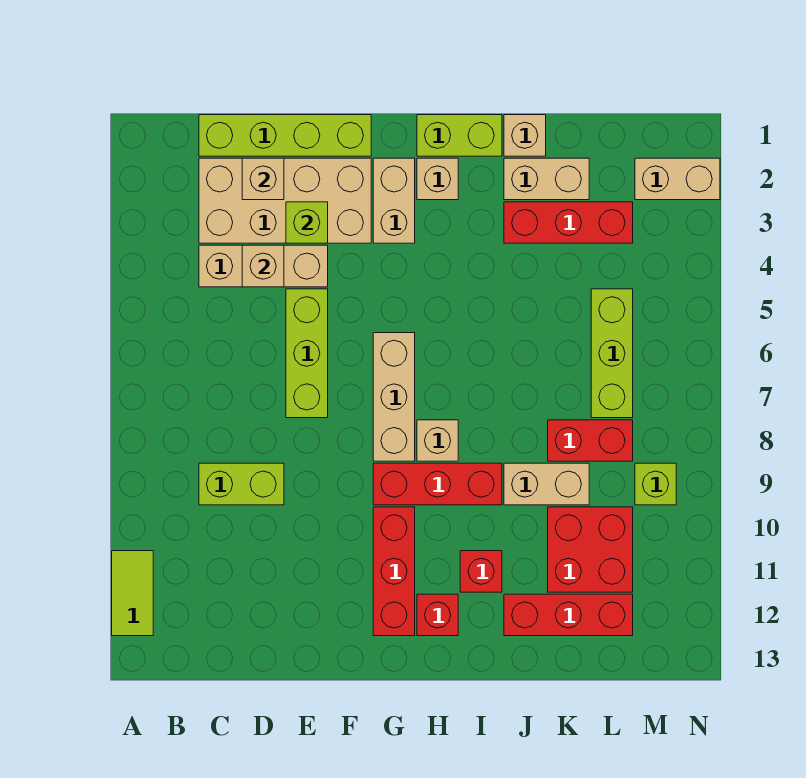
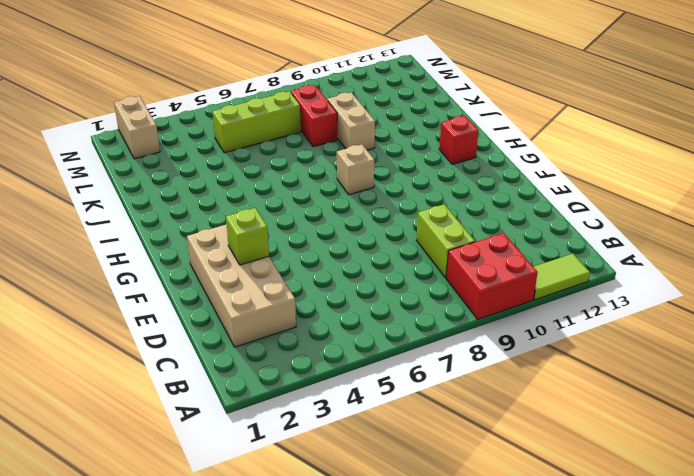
red 2x2 brick [446,233,538,319] -> red 2x2 brick moved to [548,507,633,592]
none -> lime 1x4 brick [199,115,371,156]
none -> tan 1x3 brick [199,245,328,287]
none -> lime 1x3 brick [286,289,328,418]

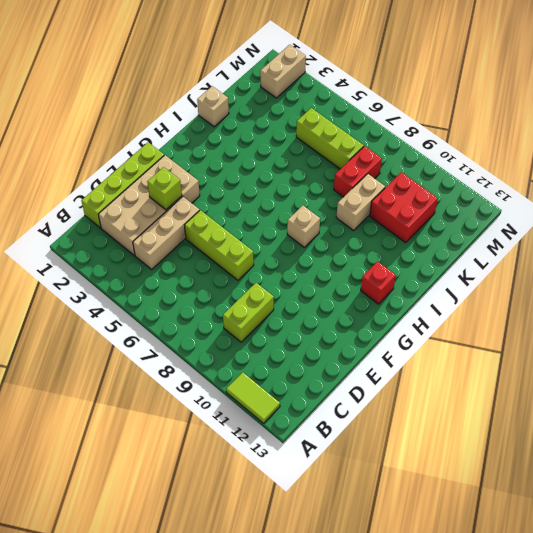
none -> tan 1x2 brick [373,158,415,243]
none -> tan 1x3 brick [373,333,415,461]
none -> red 1x3 brick [373,463,502,505]

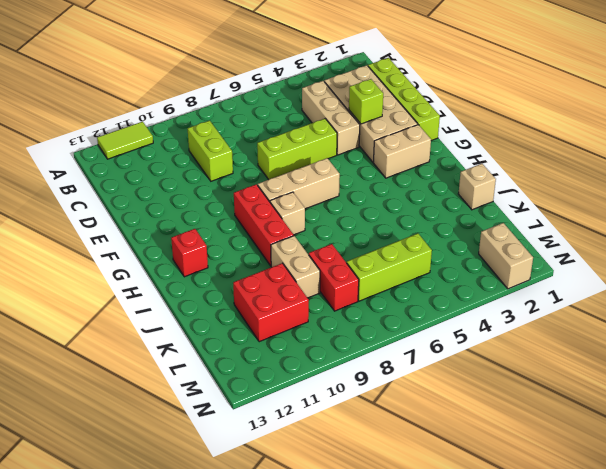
none -> red 1x3 brick [373,507,415,636]
none -> lime 1x2 brick [417,115,502,156]
none -> tan 1x1 brick [417,158,458,200]

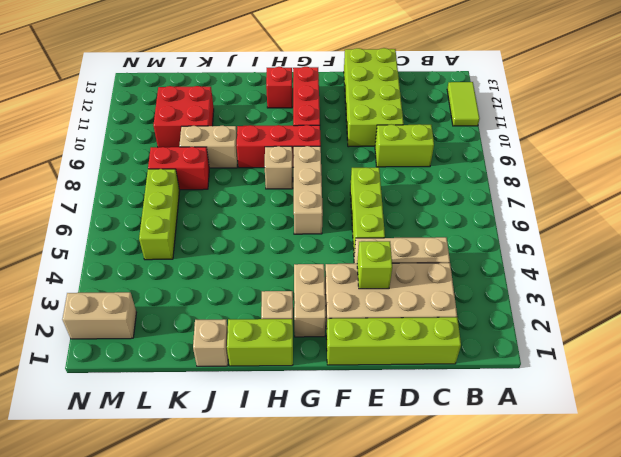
lime 2x4 brick [344,48,404,147] -> none
none -> red 1x1 brick [460,551,502,592]
none -> tan 1x2 brick [504,158,589,200]
none -> red 1x3 brick [504,202,633,243]

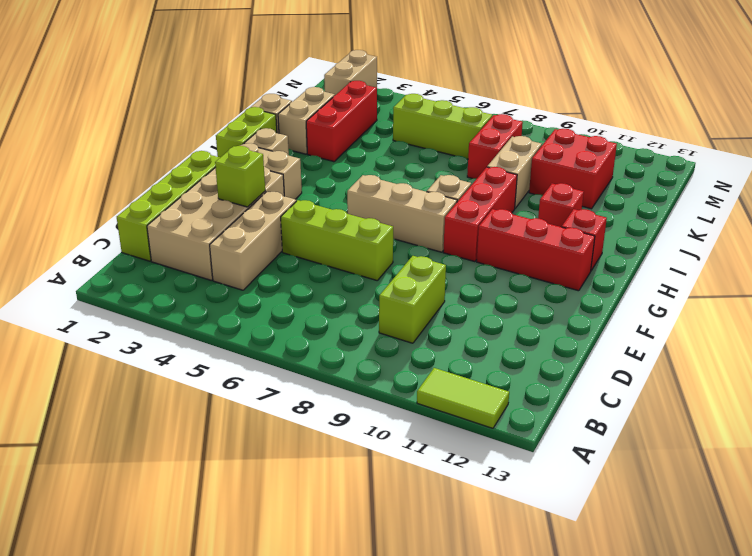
none -> red 1x3 brick [504,594,633,636]
none -> lime 1x1 brick [635,463,676,505]
none -> tan 1x1 brick [242,158,284,200]

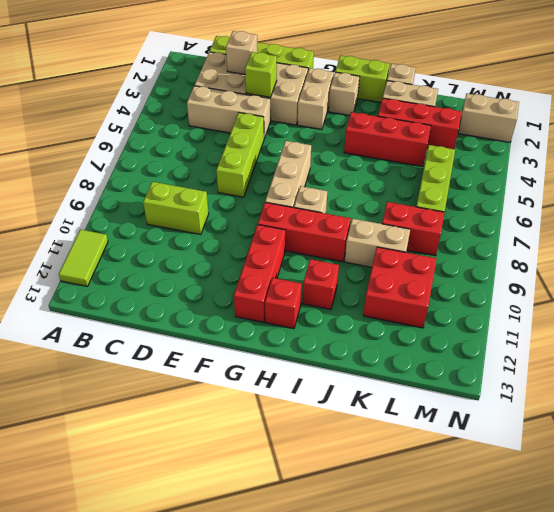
red 1x3 brick [344,112,431,167] -> red 1x3 brick moved to [504,594,633,636]
none -> lime 1x1 brick [635,463,676,505]
none -> tan 1x1 brick [242,245,284,287]

